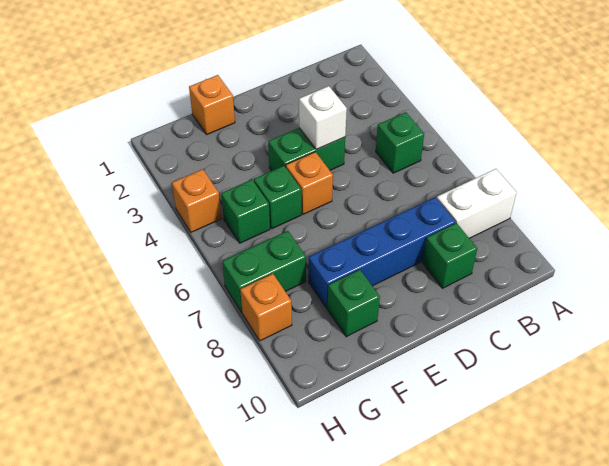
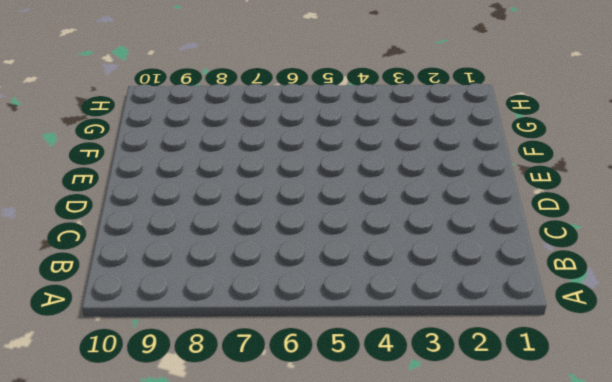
none -> white 1x2 brick [437,169,517,238]
none -> green 1x1 brick [376,112,424,173]
none -> blue 1x4 brick [308,197,455,308]

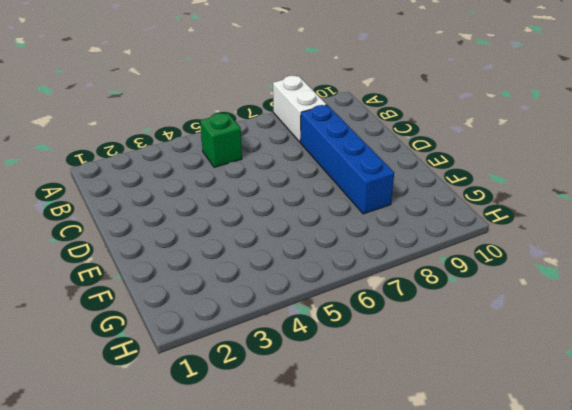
none -> green 1x1 brick [423,223,477,288]
none -> green 1x2 brick [268,128,345,171]
none -> orange 1x1 brick [286,152,333,214]

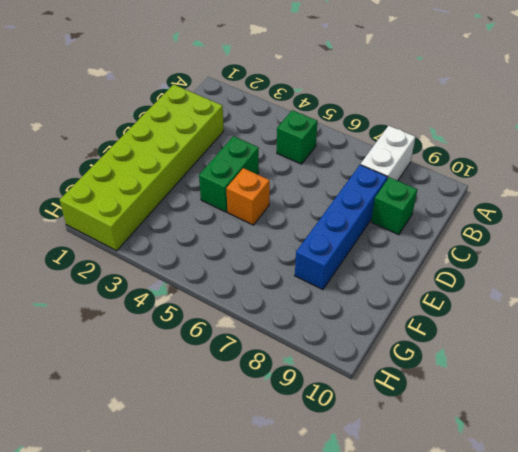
lime 2x6 brick [60,84,224,251] -> orange 1x1 brick [189,75,235,134]
none -> green 1x1 brick [254,166,301,229]
none -> green 1x1 brick [327,270,380,337]
none -> green 1x1 brick [221,180,270,243]

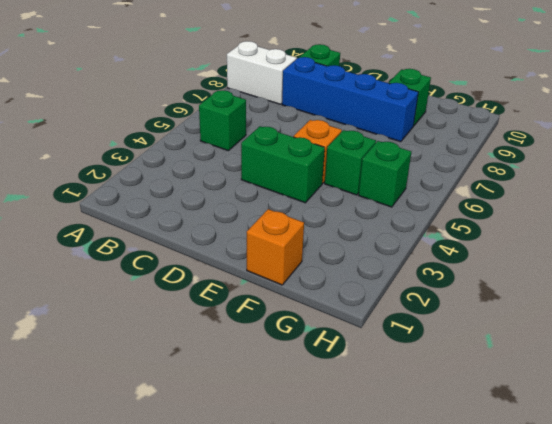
none -> green 1x2 brick [222,231,306,312]
none -> orange 1x1 brick [172,169,221,232]
none -> orange 1x1 brick [240,274,292,341]

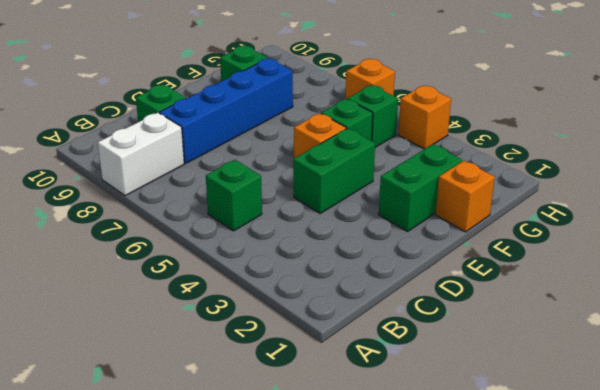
green 1x2 brick [379,144,462,232] -> green 1x2 brick moved to [222,231,306,312]
orange 1x1 brick [346,59,395,99] -> orange 1x1 brick moved to [240,274,292,341]
none -> white 1x1 brick [299,86,347,150]

